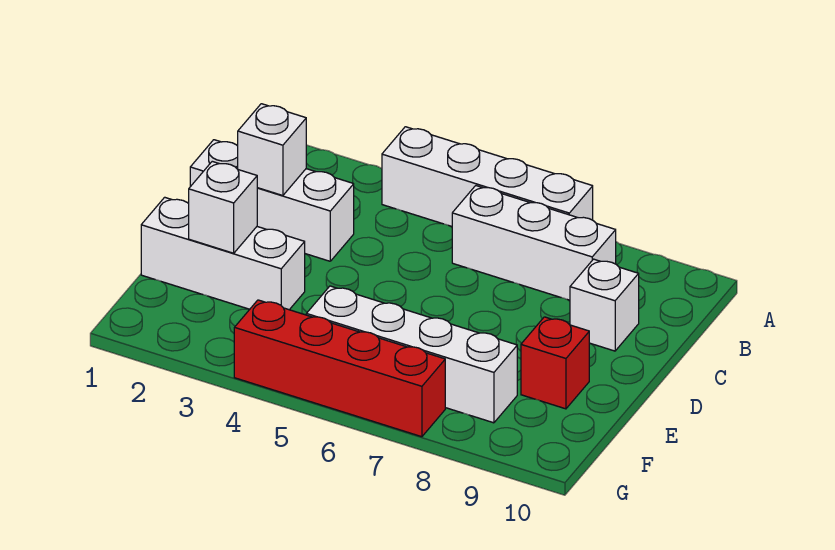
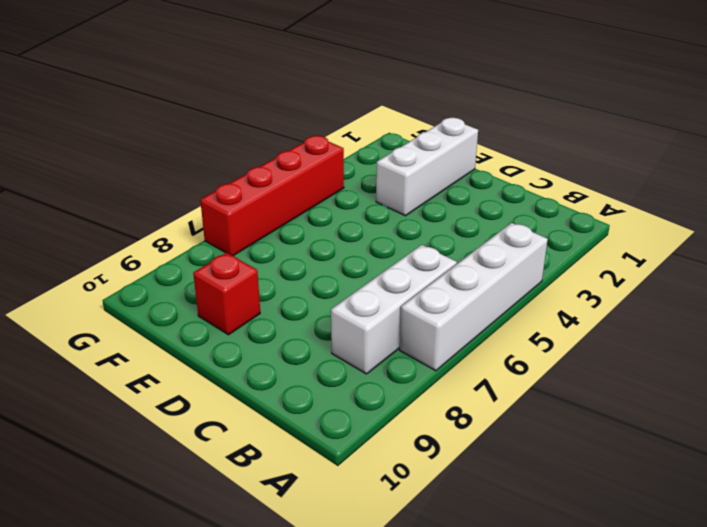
none -> white 1x3 brick [190,140,354,261]
none -> white 1x1 brick [570,259,639,351]

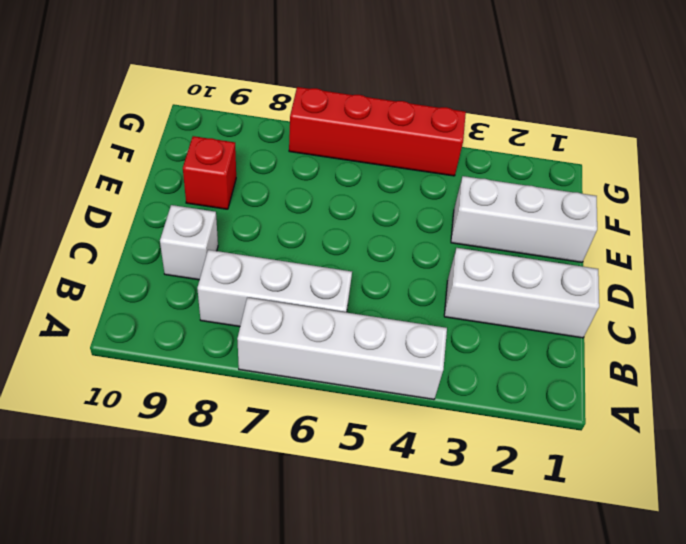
none -> white 1x4 brick [306,286,517,423]
none -> white 1x1 brick [238,104,306,196]

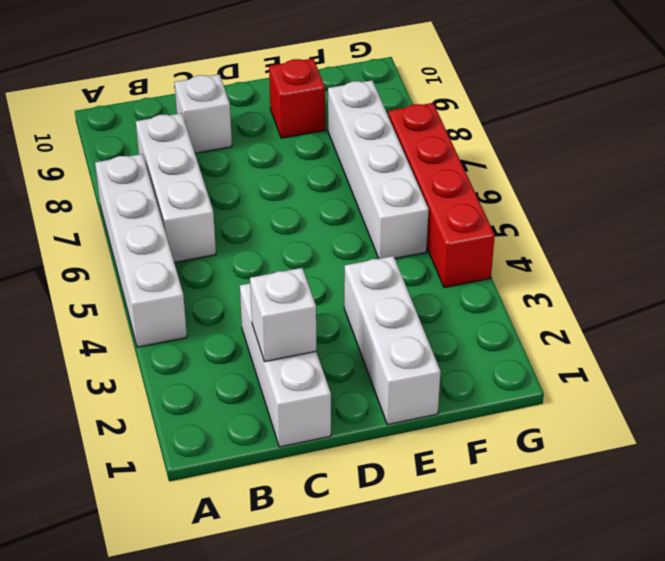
none -> white 1x1 brick [189,161,257,253]

